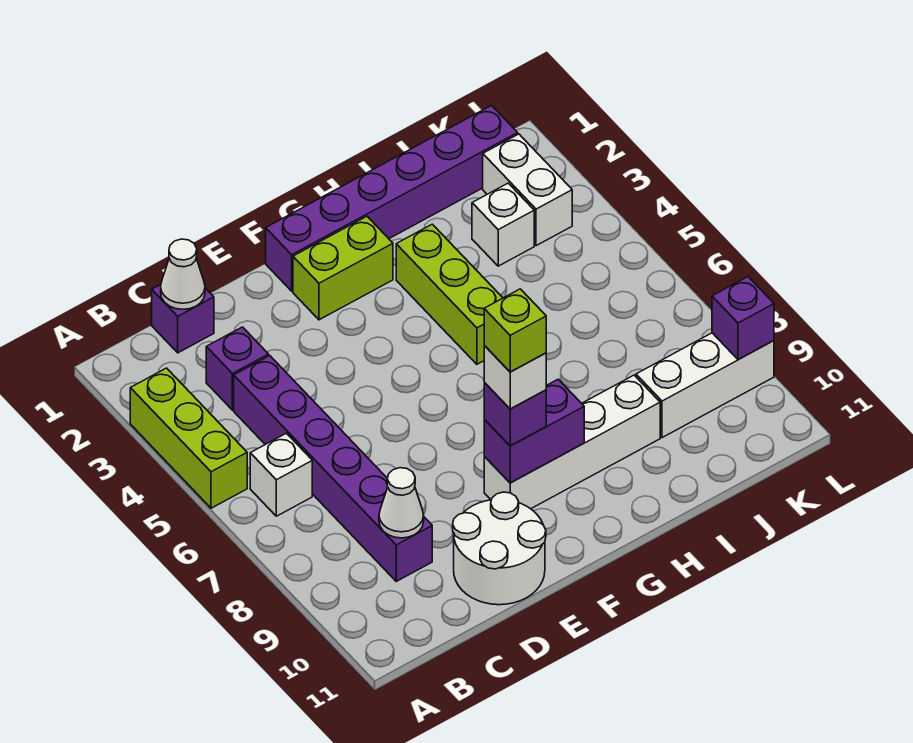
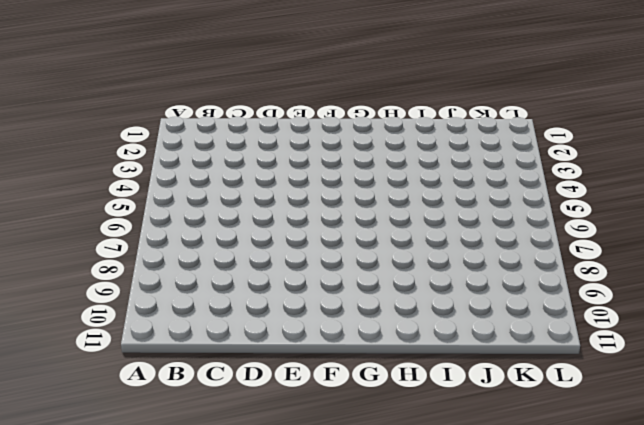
none -> lime 1x3 brick [130,368,247,508]
none -> white 1x1 brick [250,433,312,516]
none -> purple 1x1 brick [152,285,214,353]

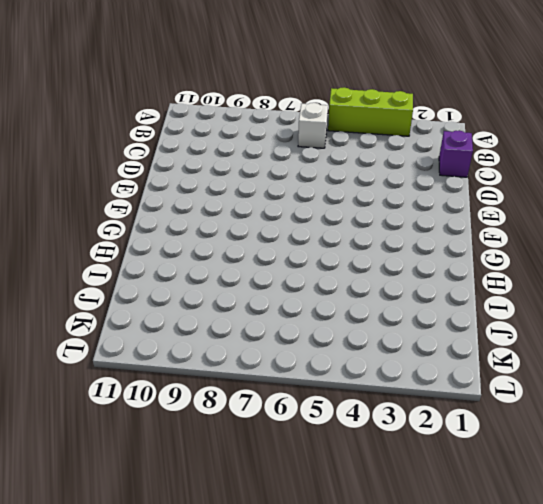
none -> purple 1x1 brick [206,327,269,410]
none -> purple 1x6 brick [234,356,432,581]
none -> white 2x2 round brick [453,492,546,605]

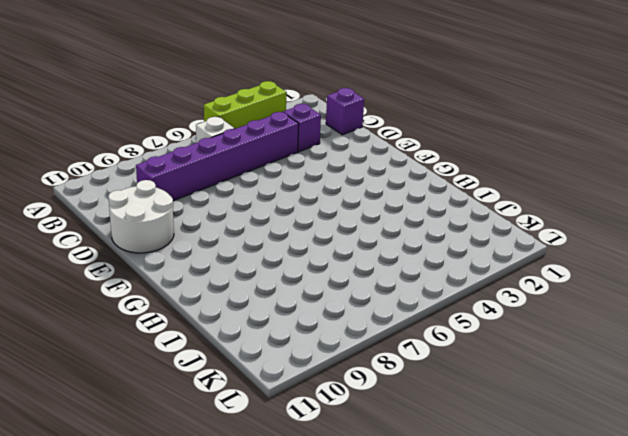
none -> purple 1x6 brick [266,106,518,291]
none -> lime 1x2 brick [293,216,393,320]
none -> white 1x4 brick [484,375,660,509]

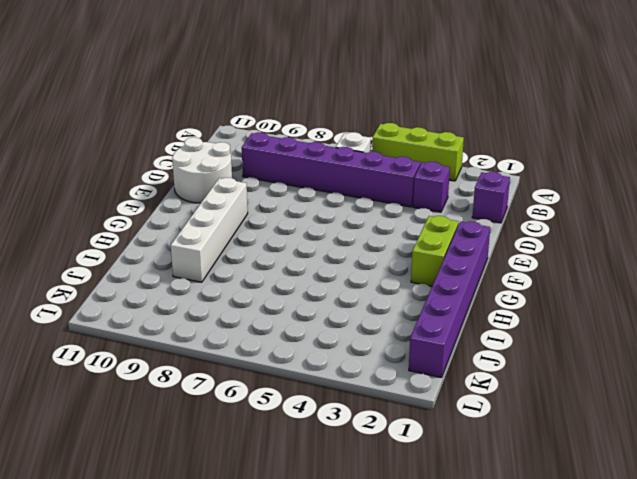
none -> lime 1x3 brick [396,224,503,364]
none -> white 1x1 brick [472,183,534,266]
none -> white 1x3 brick [636,333,774,438]

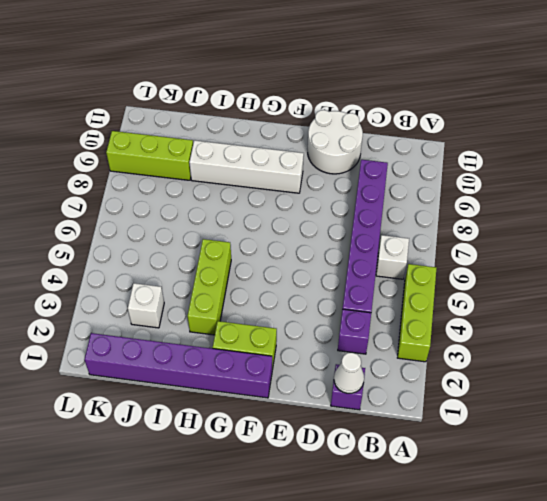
lime 1x3 brick [106,131,193,180] -> white 1x3 brick [636,333,774,438]
none -> white 1x2 brick [483,134,572,246]
none -> white 1x1 cone [379,468,424,538]
none -> purple 1x2 brick [484,379,584,483]

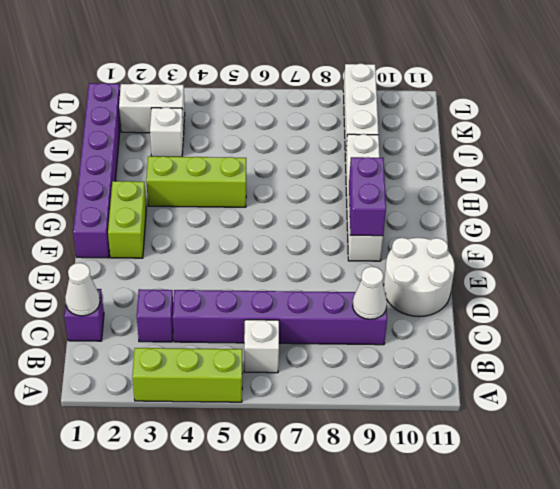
none -> purple 1x1 brick [712,277,774,360]
none -> purple 1x1 brick [484,383,546,446]
none -> white 1x1 brick [484,346,546,409]

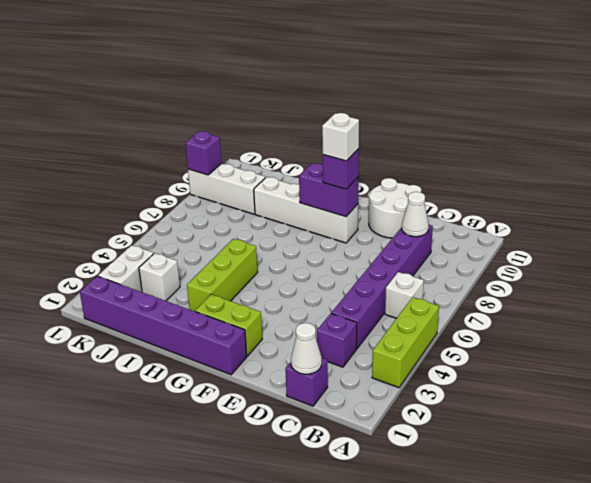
none -> lime 1x1 brick [484,289,546,372]

